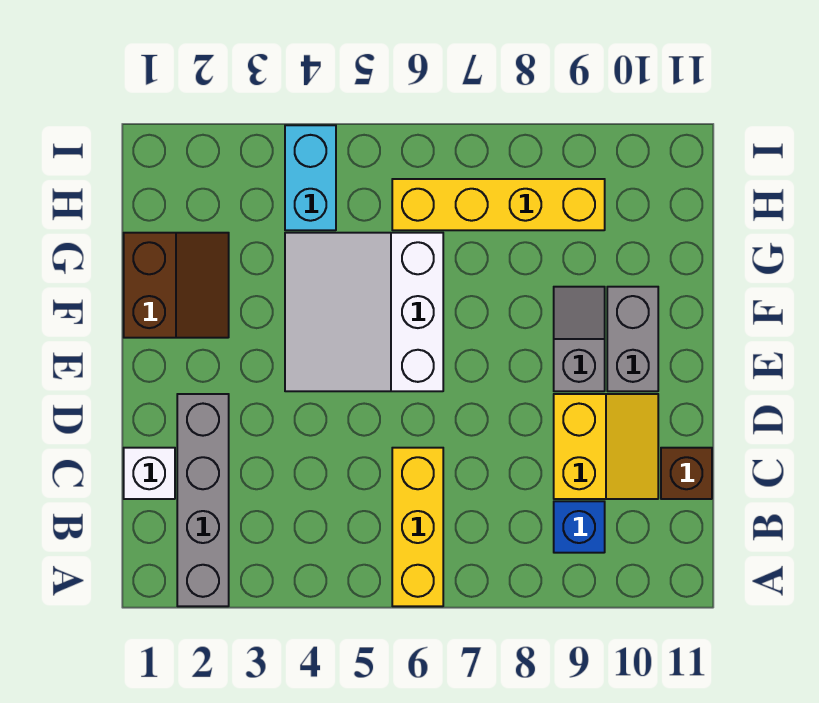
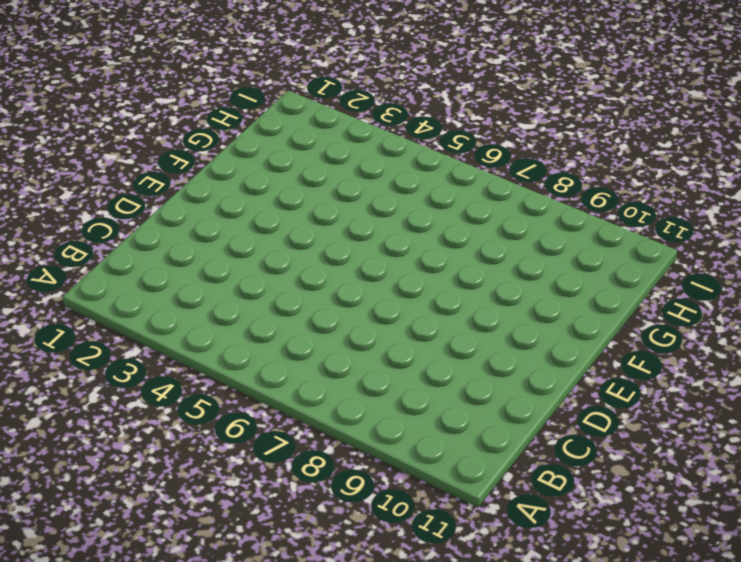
none -> grey 1x4 brick [177,394,229,606]
none -> yellow 1x3 brick [392,448,443,606]
none -> blue 1x1 brick [554,501,605,553]

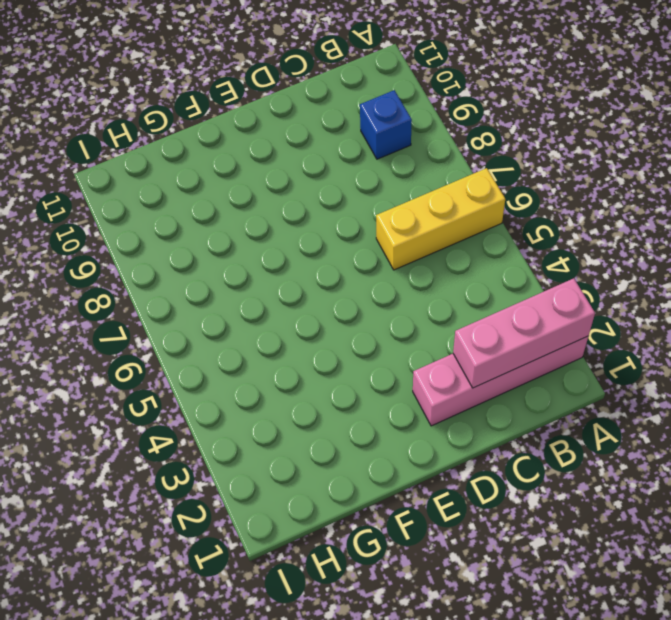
pink 1x4 brick [413,336,588,426] -> grey 1x4 brick [177,394,229,606]
pink 1x3 brick [453,278,595,388] -> none
none -> white 1x1 brick [124,448,175,499]
none -> yellow 2x2 slope [554,394,658,499]
none -> brown 1x1 brick [661,448,712,499]

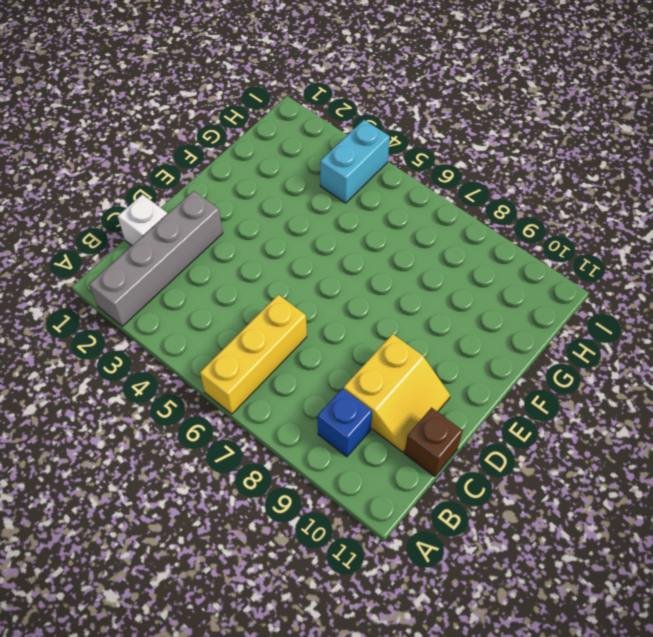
none -> white 3x3 slope [285,233,443,391]
none -> grey 1x2 slope [554,287,605,391]
none -> grey 1x2 brick [607,287,658,391]

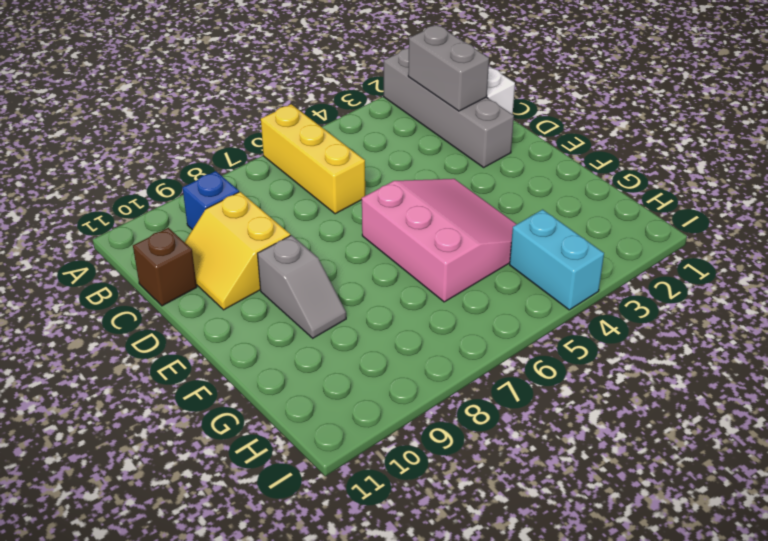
grey 1x2 brick [408,25,489,111] -> grey 1x2 brick moved to [607,287,658,391]
pink 3x3 slope [362,179,517,302] -> white 3x3 slope [285,233,443,391]
none -> brown 2x2 slope [124,233,229,338]
none -> yellow 1x4 brick [392,179,605,230]

